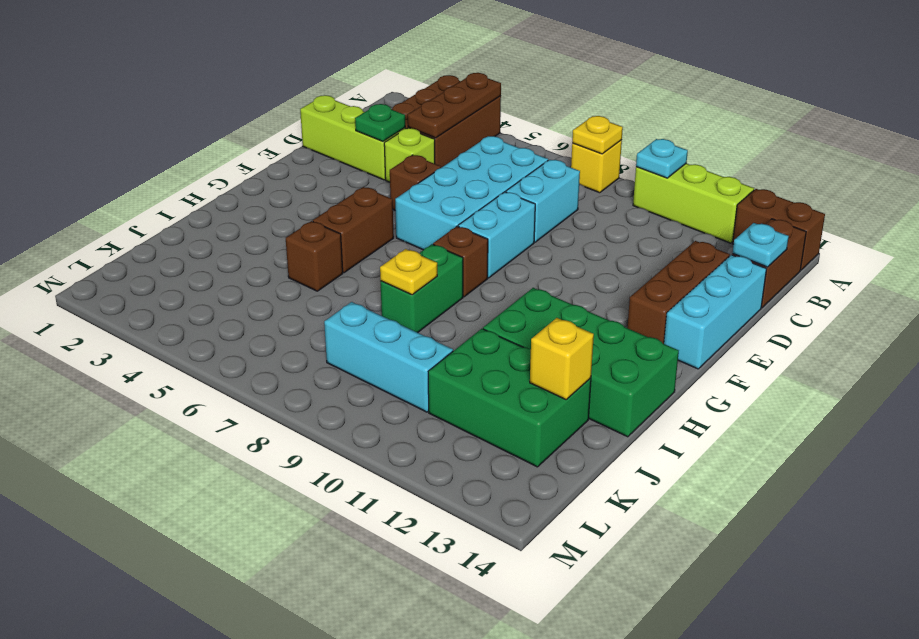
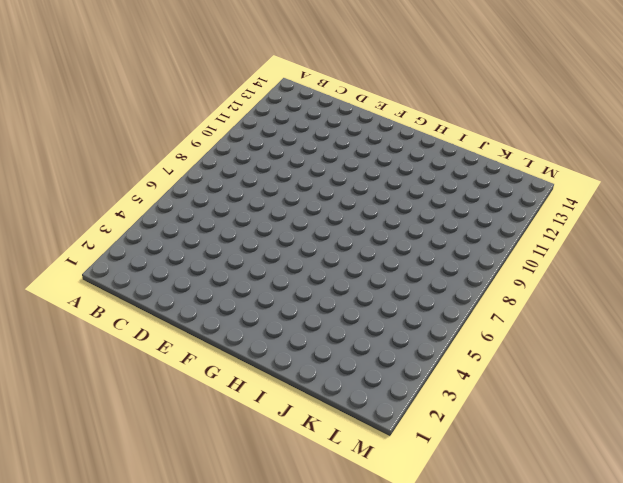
none -> brown 2x3 brick [392,75,501,168]
none -> yellow 1x1 brick [571,140,622,193]
none -> lime 1x3 brick [633,163,754,243]

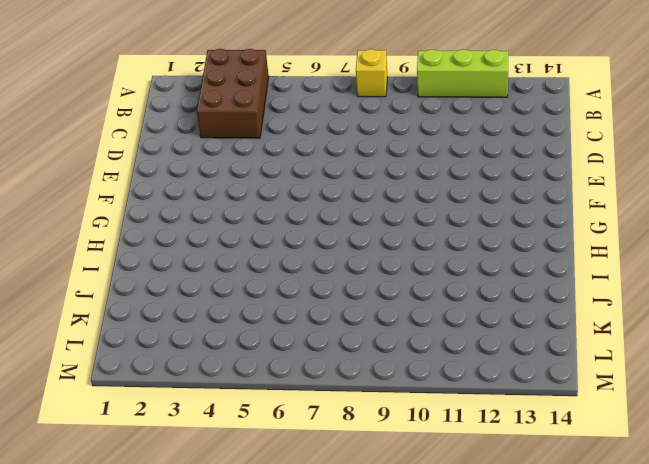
none -> brown 1x2 brick [733,189,825,270]
none -> brown 1x2 brick [732,219,806,308]
none -> cyan 2x4 brick [395,136,548,250]

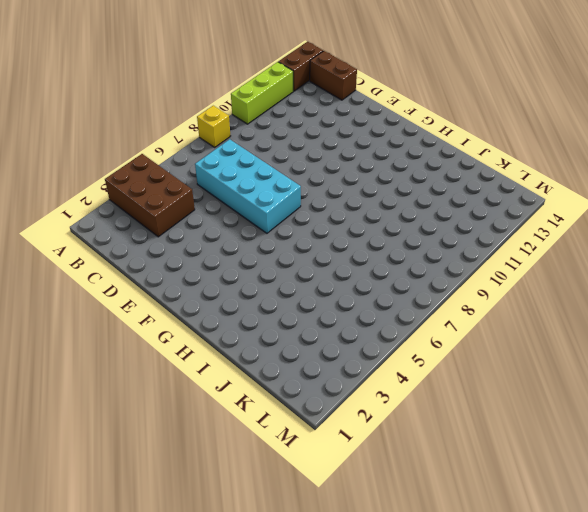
none -> cyan 1x2 brick [506,160,580,242]
none -> lime 1x3 brick [300,95,405,180]
none -> lime 1x1 brick [384,128,435,182]

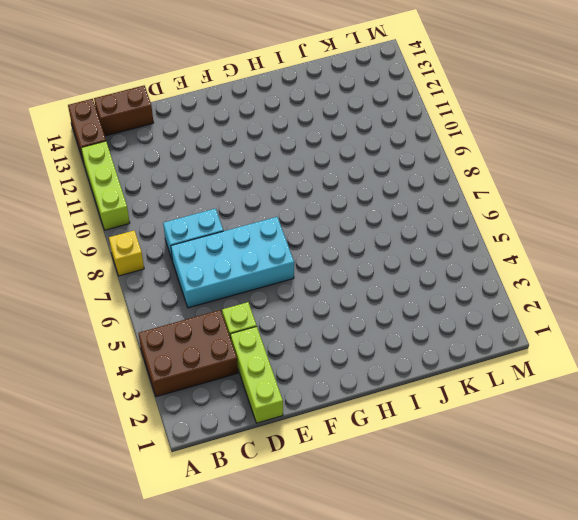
none -> brown 1x3 brick [627,241,730,344]
none -> cyan 1x3 brick [664,255,766,369]
none -> brown 1x1 brick [390,155,441,210]

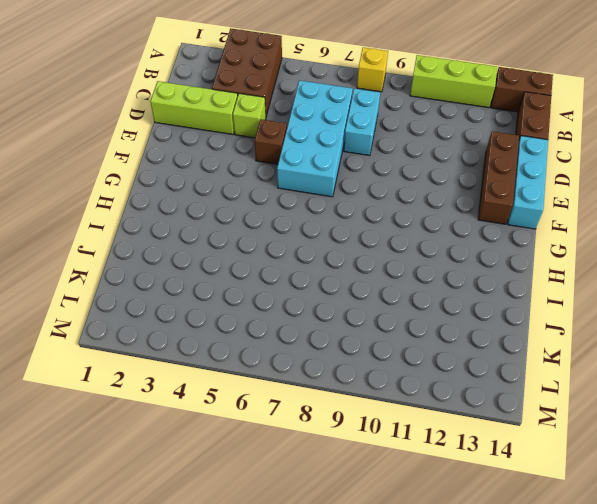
none -> cyan 1x2 brick [458,192,535,278]
none -> brown 1x2 brick [313,187,394,273]
none -> brown 1x1 brick [433,226,488,297]

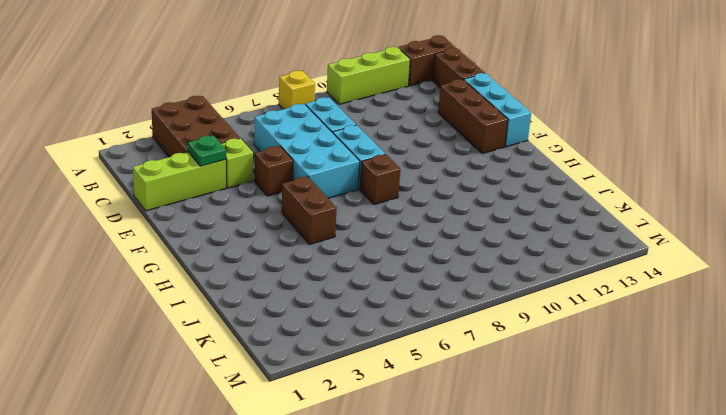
none -> green 1x2 brick [380,244,463,333]
none -> green 2x4 brick [483,288,679,437]
none -> brown 1x1 brick [286,221,343,291]

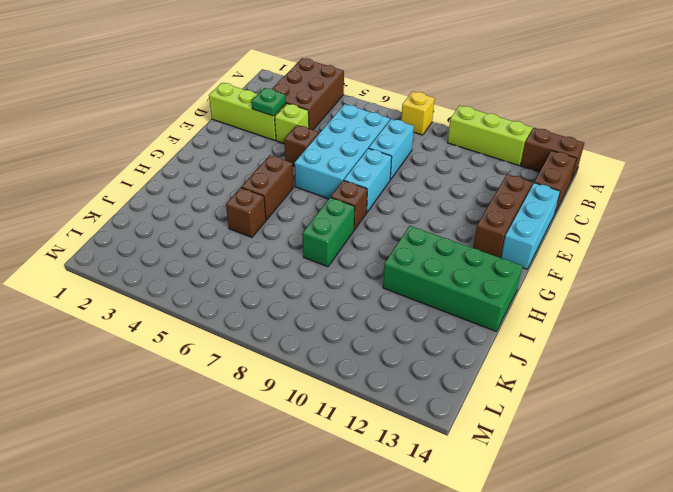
none -> green 2x3 brick [428,329,591,467]
none -> cyan 1x3 brick [324,302,453,412]
none -> brown 1x3 plate [408,73,501,138]

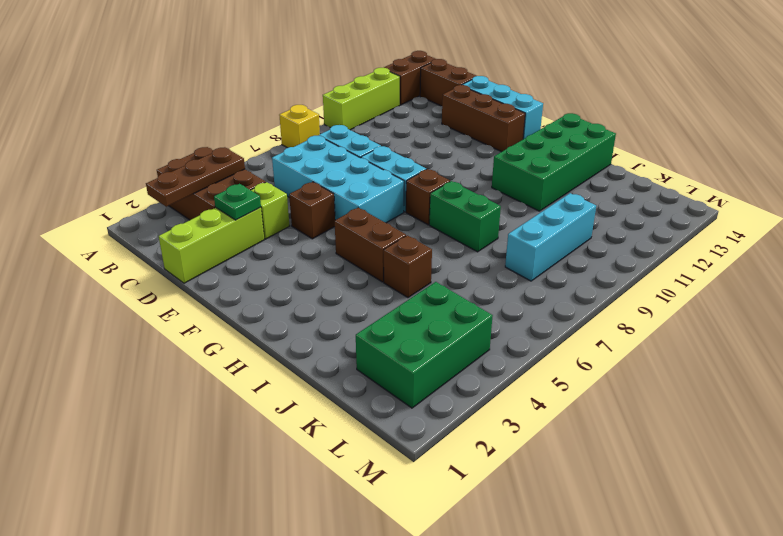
brown 1x3 plate [146,148,245,207] -> brown 1x3 plate turned to [408,73,501,138]
green 2x3 brick [356,282,493,408] -> green 2x3 brick moved to [428,329,591,467]
none -> yellow 1x1 plate [572,116,623,154]
none -> cyan 1x1 plate [636,139,688,178]
none -> cyan 1x1 plate [733,223,789,267]

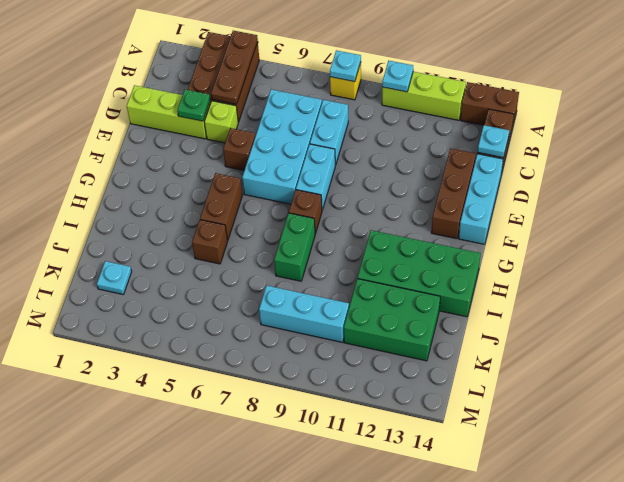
cyan 1x1 plate [330,50,361,82] -> yellow 1x1 plate [572,116,623,154]
cyan 1x1 plate [97,261,132,295] -> none
none -> yellow 1x1 plate [380,249,437,295]
none -> yellow 1x1 brick [530,318,594,400]

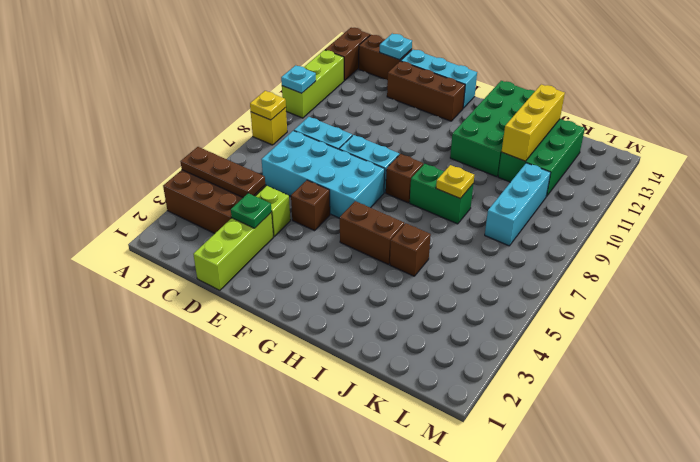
yellow 1x3 brick [502,84,565,161] -> yellow 1x1 brick [530,318,594,400]

